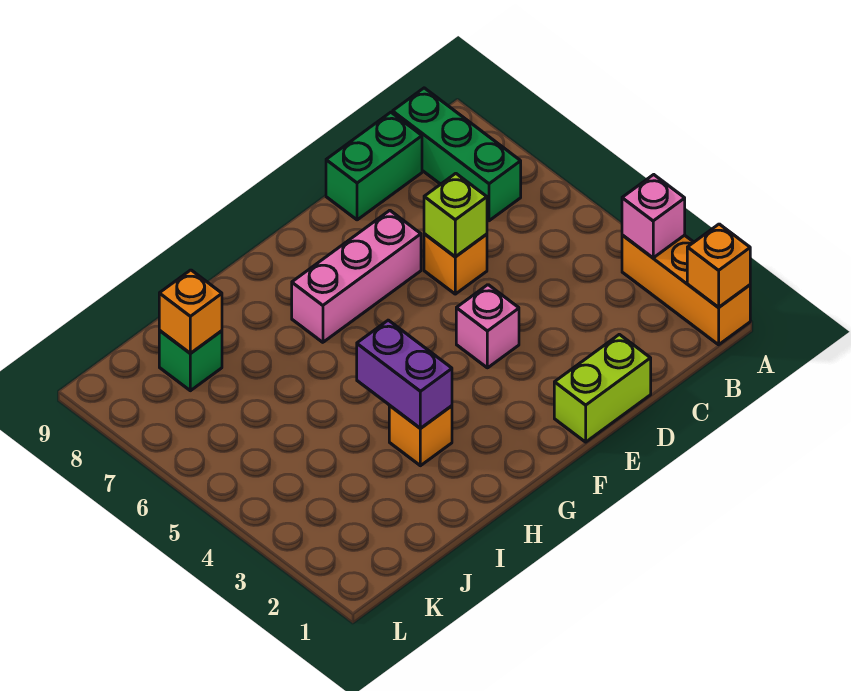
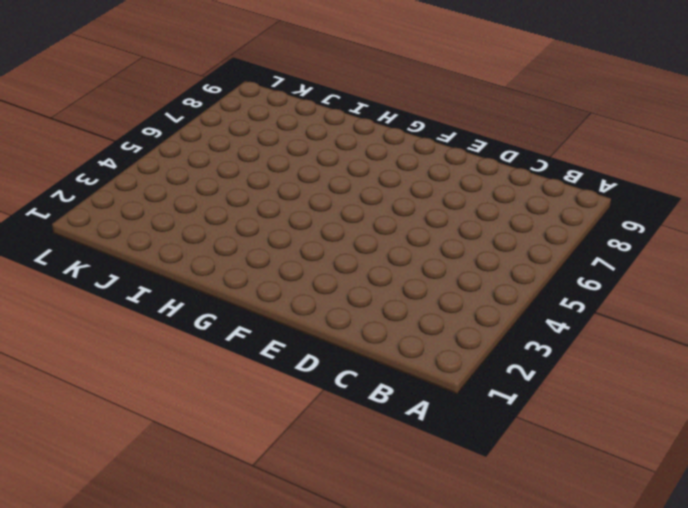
none -> orange 1x3 brick [622,235,750,345]
none -> green 1x3 brick [393,88,521,221]
none -> green 1x2 brick [326,112,422,220]

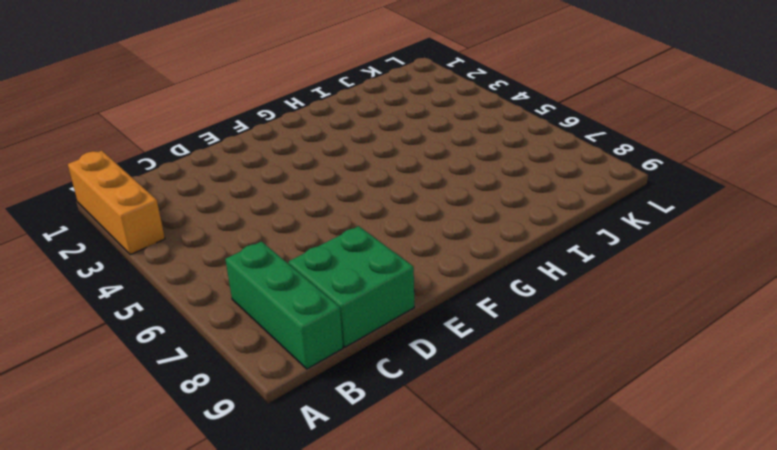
green 2x2 brick [288,226,414,347] -> green 1x2 brick [326,112,422,220]
none -> lime 1x2 brick [554,334,651,442]
none -> orange 1x1 brick [424,234,487,294]
none -> pink 1x1 brick [456,285,519,368]

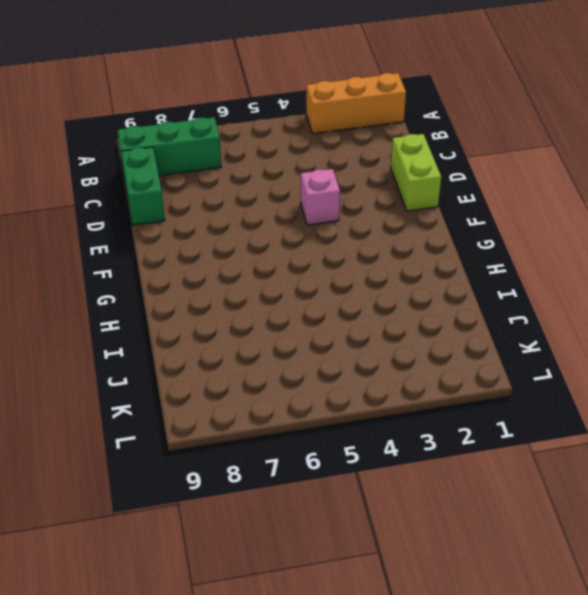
none -> orange 1x1 brick [424,234,487,294]
none -> pink 1x3 brick [292,210,421,342]
none -> orange 1x1 brick [389,406,452,466]

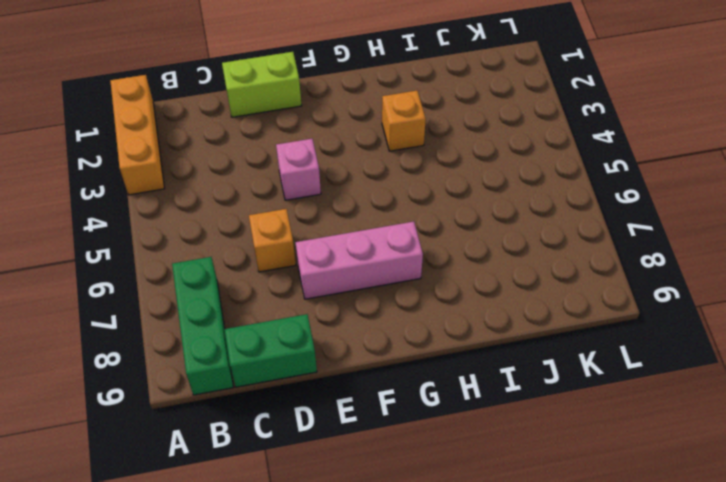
none -> green 1x1 brick [159,331,222,391]
none -> orange 1x1 brick [687,224,750,308]
none -> pink 1x1 brick [622,175,685,258]

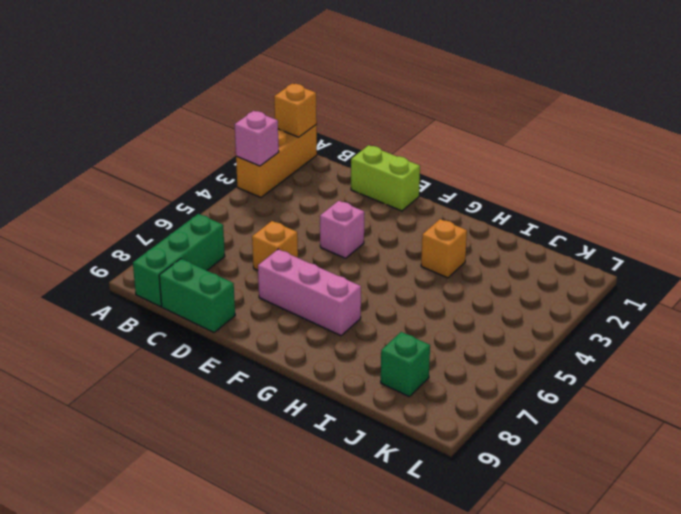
none -> lime 1x1 brick [424,173,487,257]
none -> purple 1x2 brick [357,320,452,428]
none -> orange 1x1 brick [159,270,222,353]

